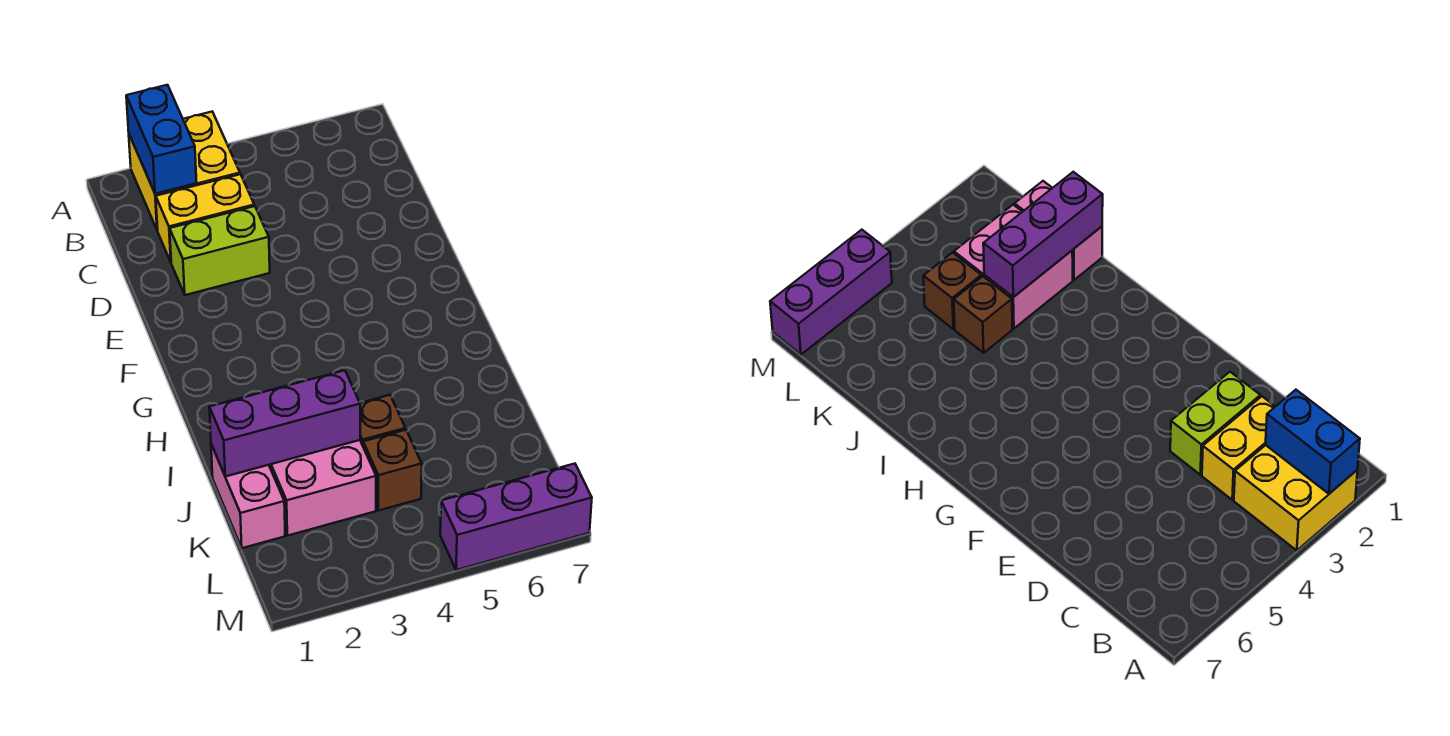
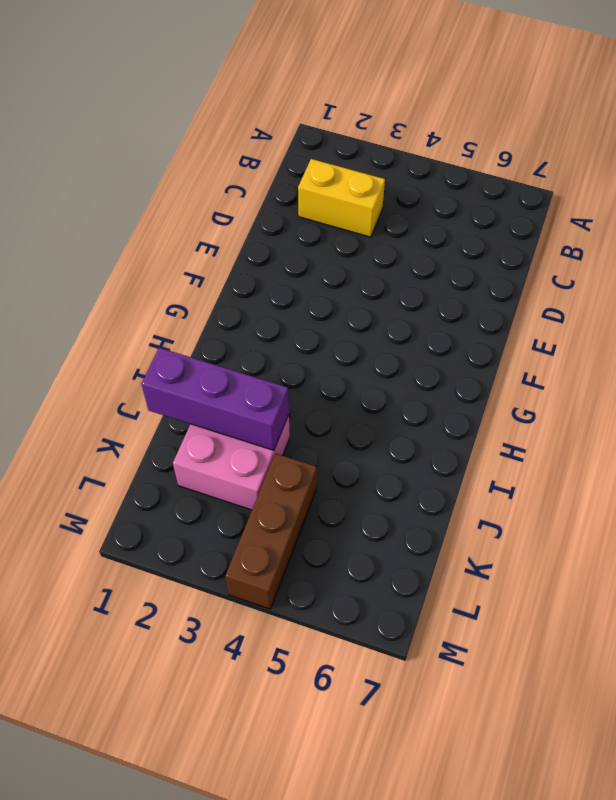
brown 1x3 brick [225,453,317,609] -> brown 1x1 brick [363,430,422,511]
none -> yellow 2x2 brick [129,112,240,230]
none -> lime 1x2 brick [170,206,270,295]

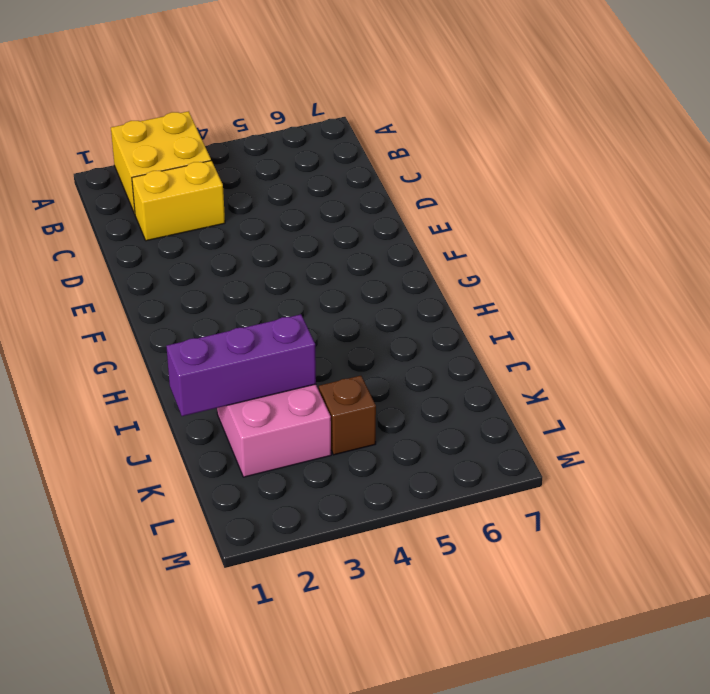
none -> lime 1x2 brick [170,206,270,295]
none -> pink 1x2 brick [211,444,285,548]

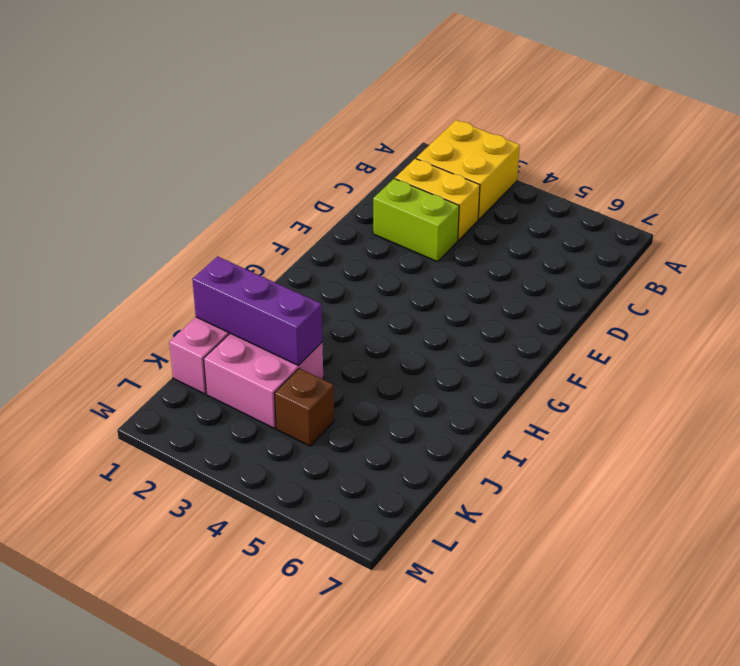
none -> brown 1x1 brick [360,395,405,445]
none -> purple 1x3 brick [440,464,592,570]

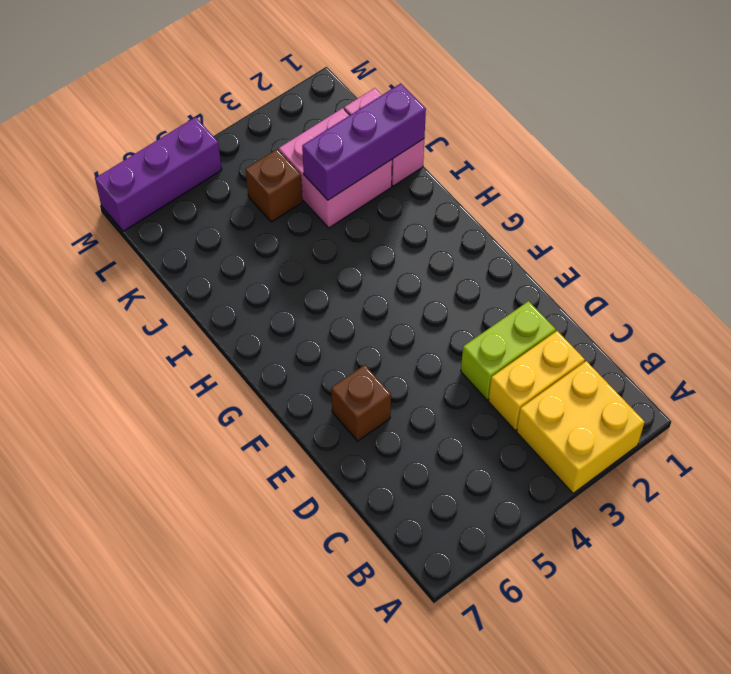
brown 1x1 brick [331,365,391,441] -> brown 1x1 brick moved to [360,395,405,445]
none -> blue 1x2 brick [126,85,197,194]

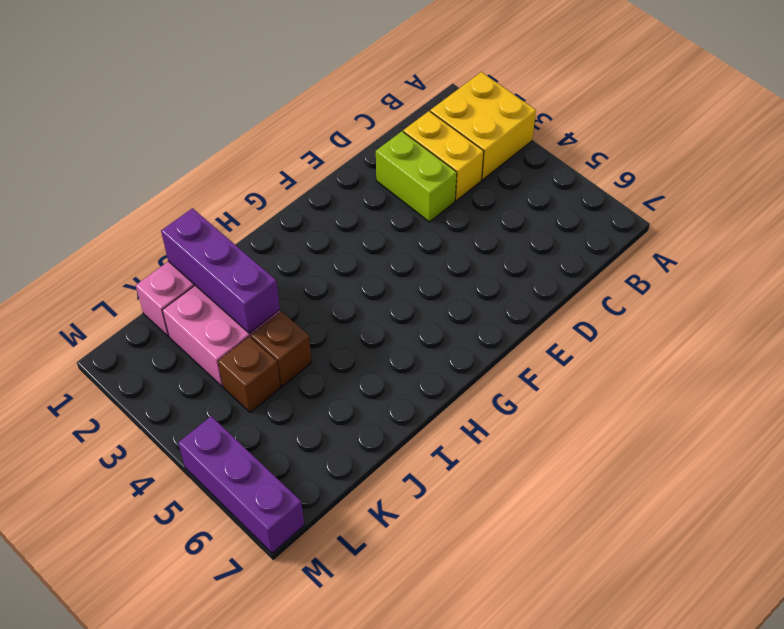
none -> blue 1x2 brick [126,85,197,194]

